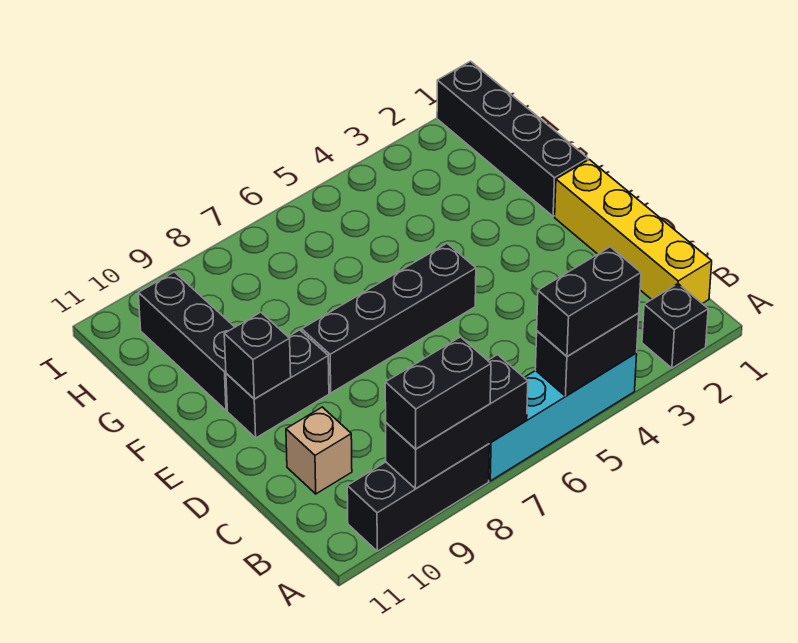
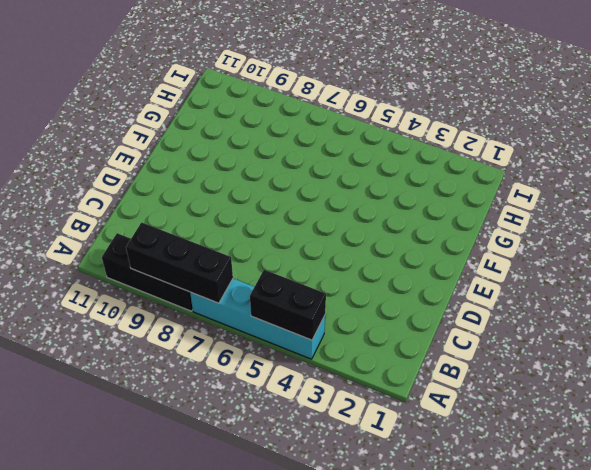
none -> black 1x1 brick [642,284,708,368]
none -> yellow 1x4 brick [555,160,712,303]
none -> tan 1x1 brick [286,407,352,494]

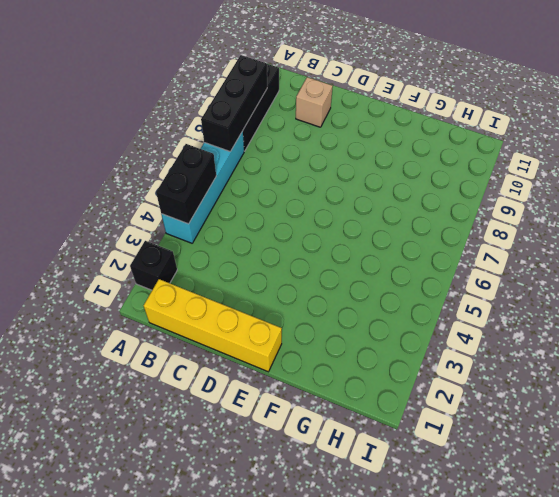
none -> black 1x4 brick [302,243,476,393]
none -> black 1x2 brick [226,330,329,438]
none -> black 1x4 brick [437,61,588,216]

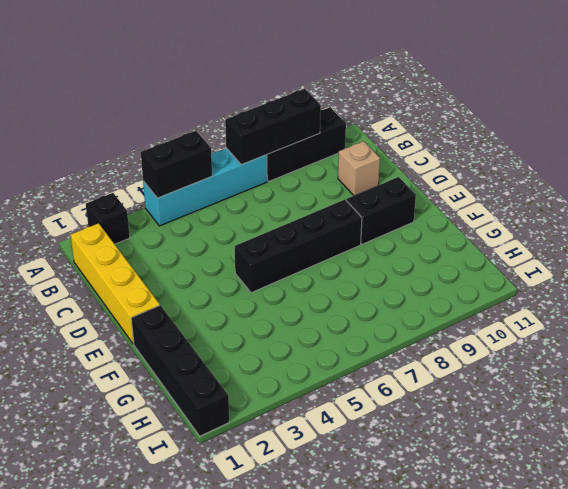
none -> black 1x3 brick [138,272,235,410]
none -> black 1x1 brick [224,312,291,399]
none -> black 1x2 brick [537,247,641,356]

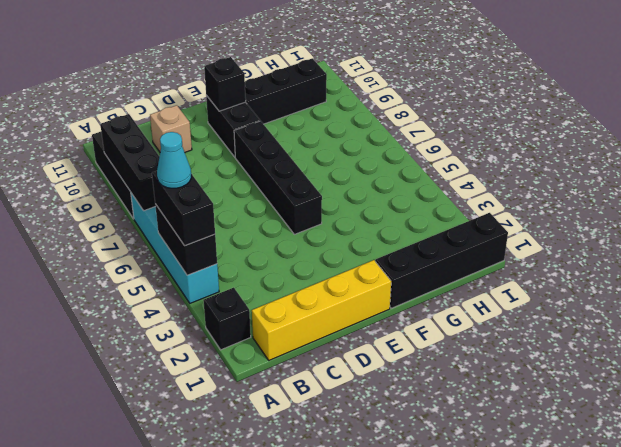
cyan 1x1 cone [157,132,191,188] -> none
none -> black 1x2 brick [385,337,491,449]

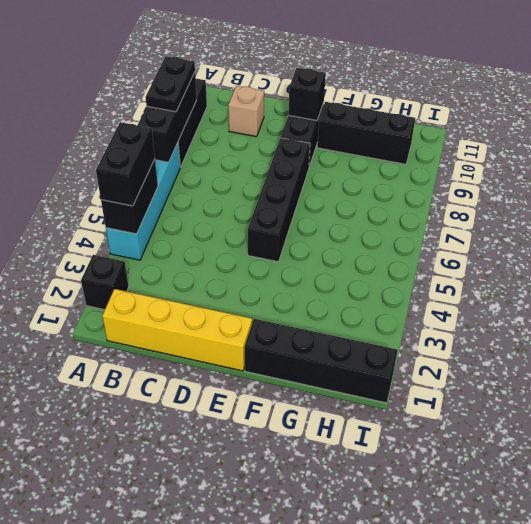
black 1x2 plate [146,56,195,112] -> black 1x2 brick [385,337,491,449]

